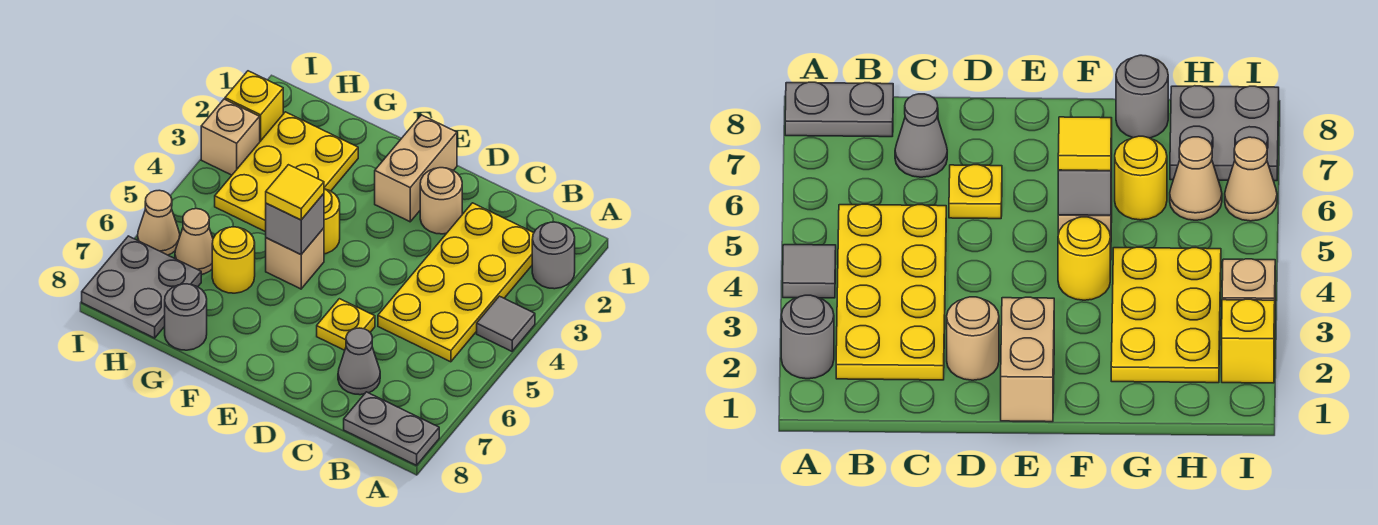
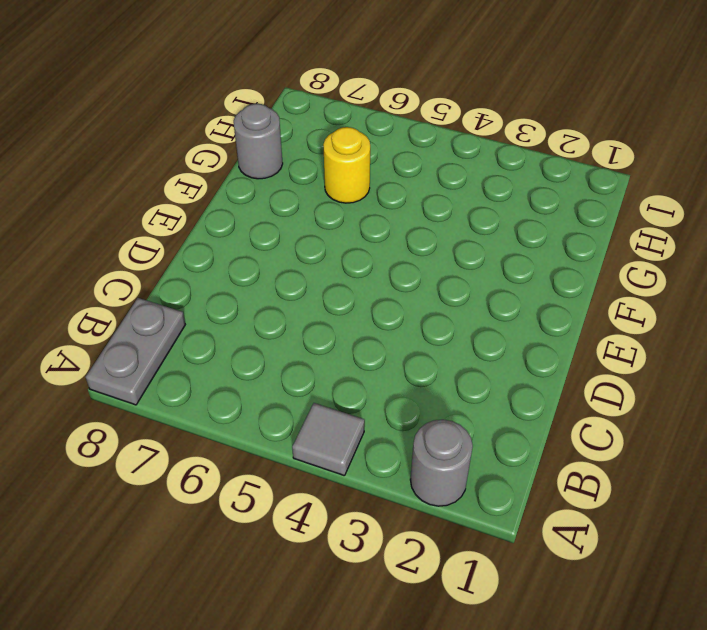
none -> yellow 2x4 plate [378,203,534,362]
none -> grey 1x1 cone [338,328,380,395]
none -> tan 1x1 round brick [420,168,462,234]

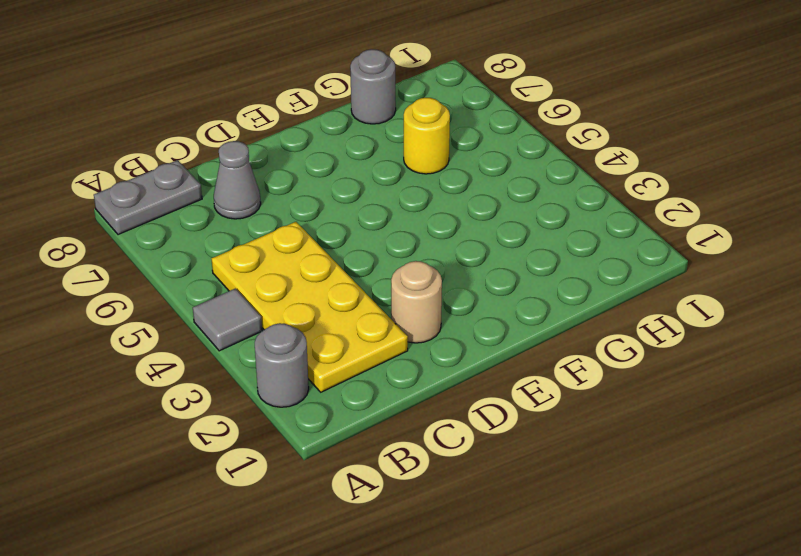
none -> yellow 1x1 plate [317,299,375,350]
none -> tan 1x2 brick [375,115,457,222]
none -> yellow 1x1 round brick [324,189,340,254]

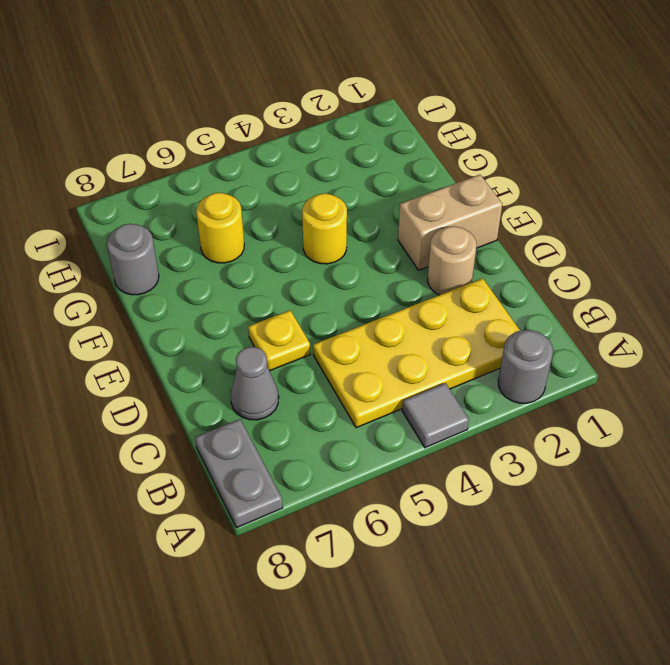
none -> tan 1x1 brick [266,228,324,289]
none -> yellow 2x3 plate [215,112,358,232]
none -> tan 1x1 cone [175,209,213,274]

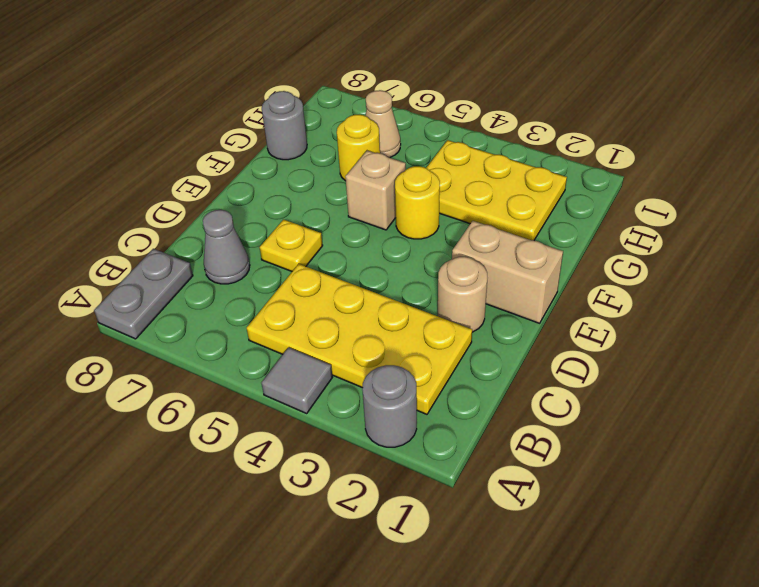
none -> grey 2x2 plate [82,236,201,338]
none -> yellow 1x1 brick [225,71,283,141]
none -> tan 1x1 brick [201,99,260,175]

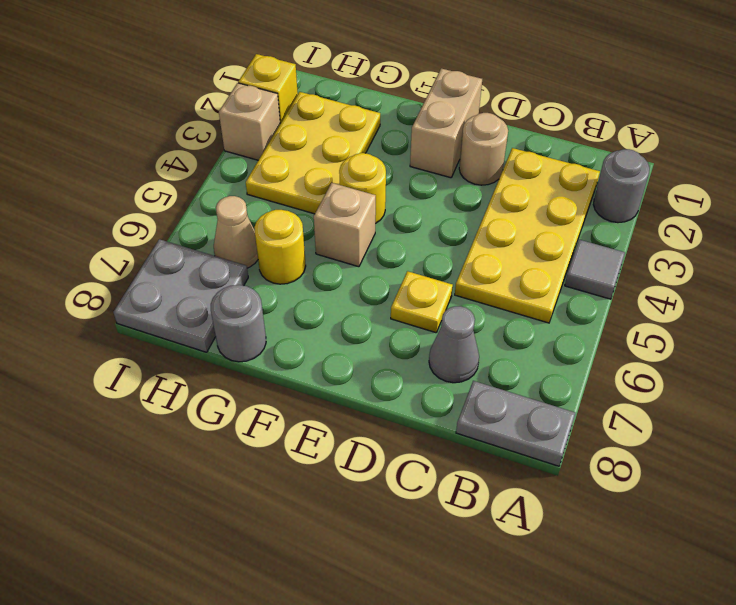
none -> tan 1x1 cone [138,190,180,255]
none -> grey 1x1 brick [266,194,324,254]
none -> yellow 1x1 tile [266,165,324,220]

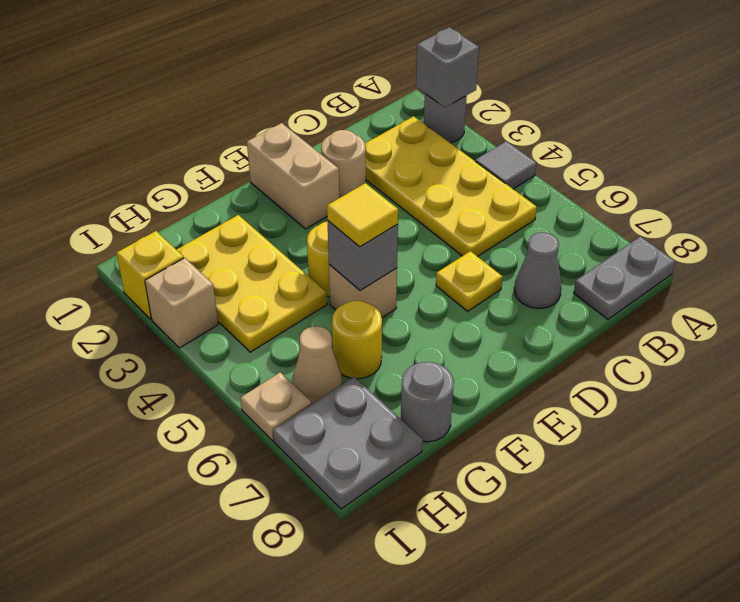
grey 1x1 brick [416,27,479,108] -> none
tan 1x1 plate [240,372,312,441] -> tan 1x1 cone [138,190,180,255]

